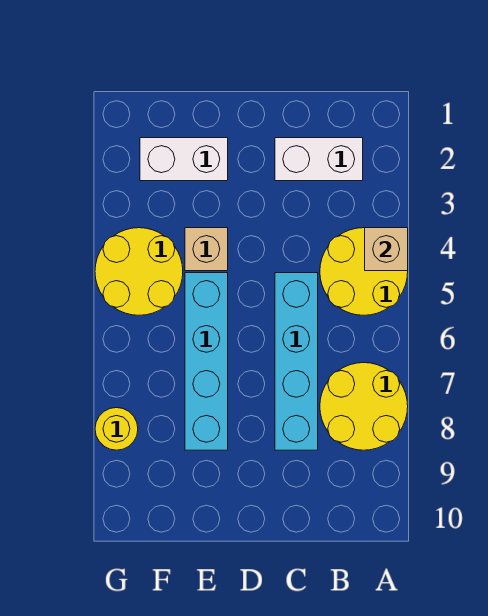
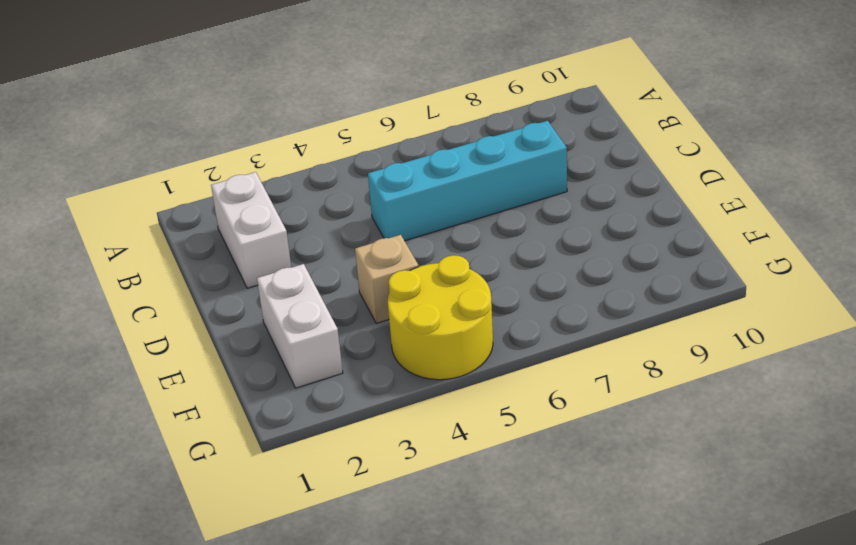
none -> yellow 2x2 round brick [320,228,408,315]
none -> yellow 2x2 round brick [320,363,408,450]

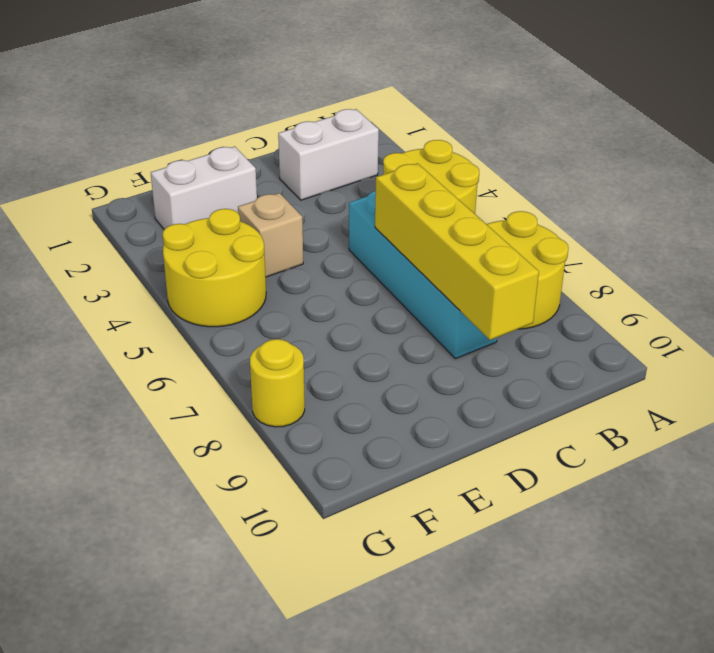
yellow 1x4 brick [375,163,539,340] -> none
none -> cyan 1x4 brick [185,273,228,450]
none -> tan 1x1 brick [365,228,408,271]

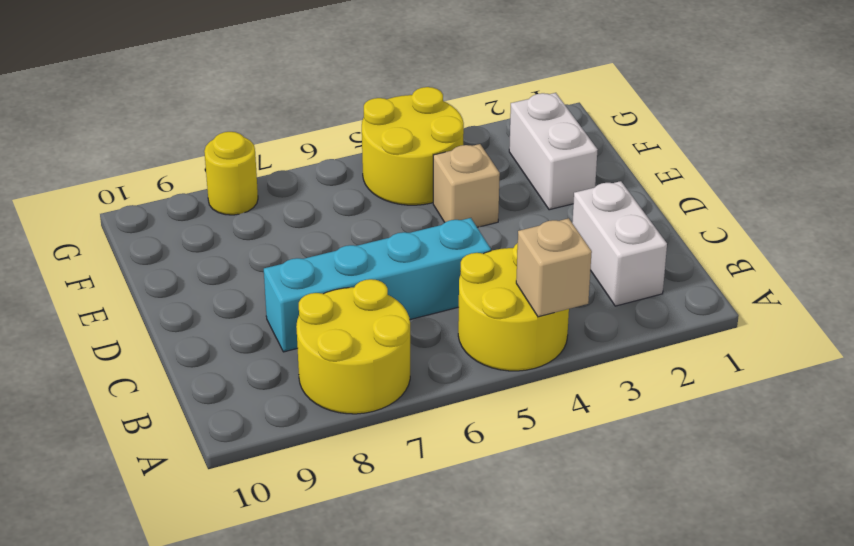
none -> cyan 1x4 brick [185,273,228,450]

